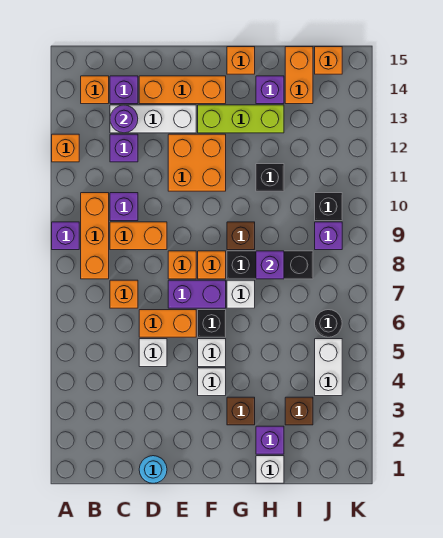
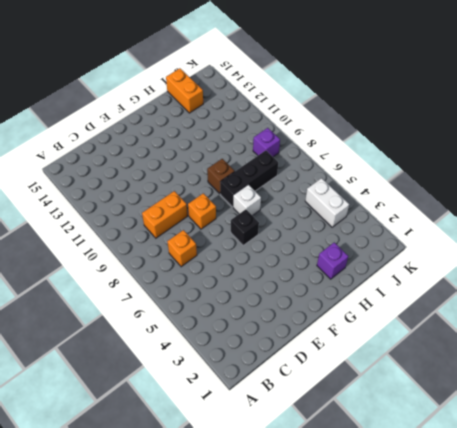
none -> purple 1x1 brick [52,222,79,250]
none -> orange 1x1 brick [52,134,79,162]
none -> orange 1x3 brick [81,193,109,279]
none -> orange 1x1 brick [81,76,109,104]

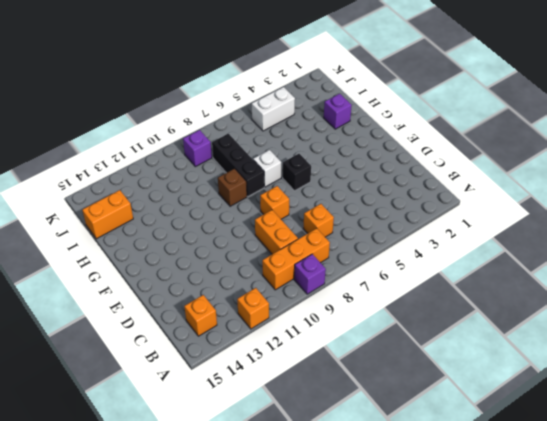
none -> purple 1x1 brick [110,193,138,221]
none -> purple 1x1 brick [110,134,138,162]
none -> white 1x3 brick [110,105,196,133]
none -> purple 1x1 brick [110,76,138,104]

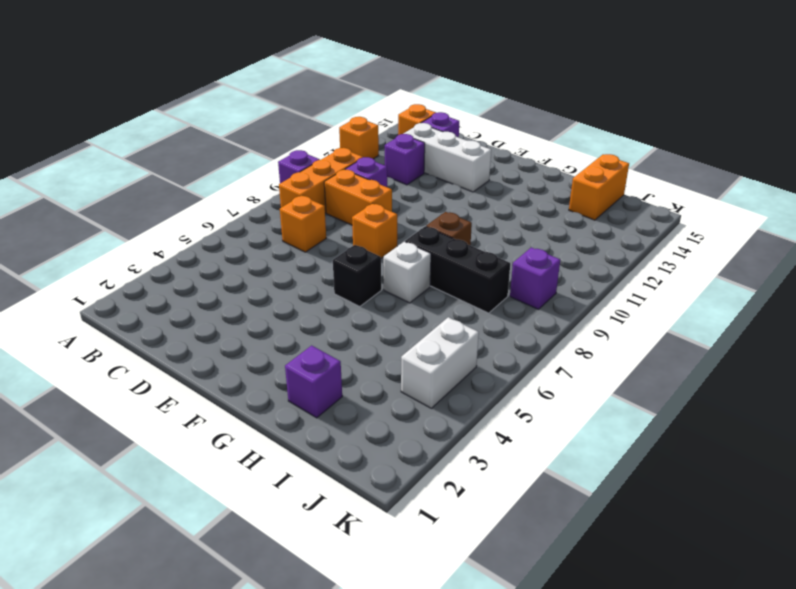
none -> cyan 1x1 round brick [139,456,167,483]
none -> white 1x1 brick [139,339,167,367]
none -> orange 1x2 brick [139,310,196,337]
none -> orange 1x3 brick [139,76,226,104]

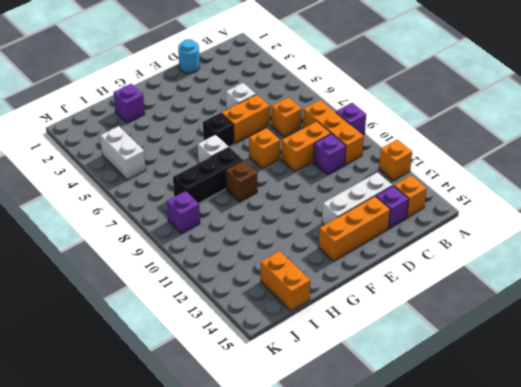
none -> purple 1x1 brick [110,134,138,162]
none -> purple 1x2 brick [168,280,226,308]
none -> orange 2x2 brick [168,134,226,191]
none -> white 1x1 brick [198,368,226,396]

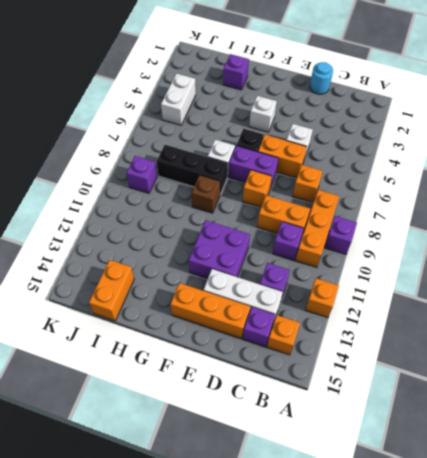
purple 2x2 brick [189,220,250,278] -> orange 2x2 brick [168,134,226,191]
none -> white 1x1 brick [198,339,226,367]
none -> orange 1x1 brick [198,251,226,279]
none -> lime 1x3 brick [198,105,284,133]
none -> brown 1x1 brick [227,397,255,425]

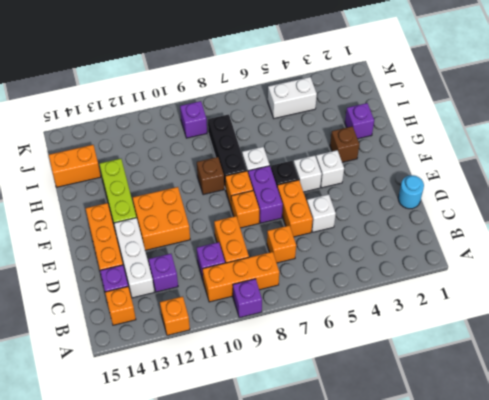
none -> orange 1x1 brick [227,47,255,74]
none -> white 1x1 brick [256,456,284,483]
none -> black 1x1 brick [256,164,284,191]
none -> purple 1x1 brick [256,76,284,104]

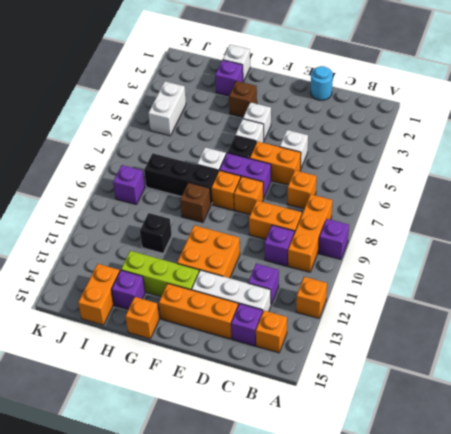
none -> brown 1x1 brick [285,397,313,425]
none -> black 1x1 round brick [315,310,342,337]
none -> black 1x1 brick [315,193,342,221]
none -> orange 1x1 brick [315,47,342,74]

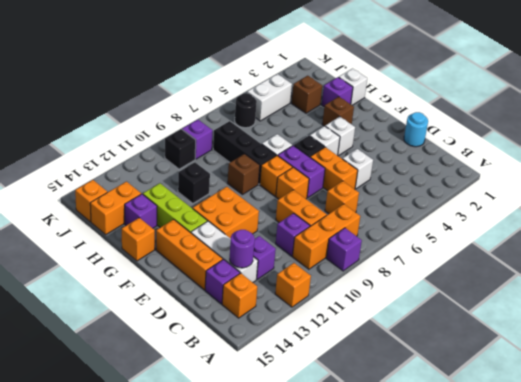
none -> purple 1x1 brick [256,251,284,279]

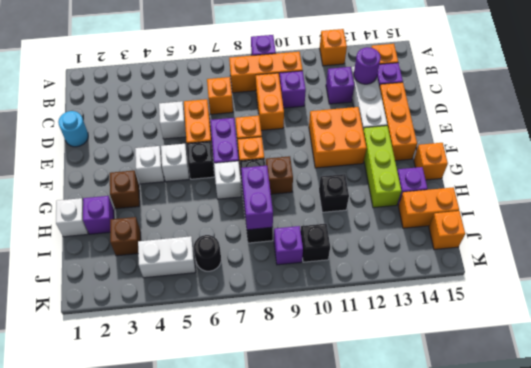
purple 1x2 brick [241,165,273,230] -> purple 1x1 brick [256,251,284,279]

